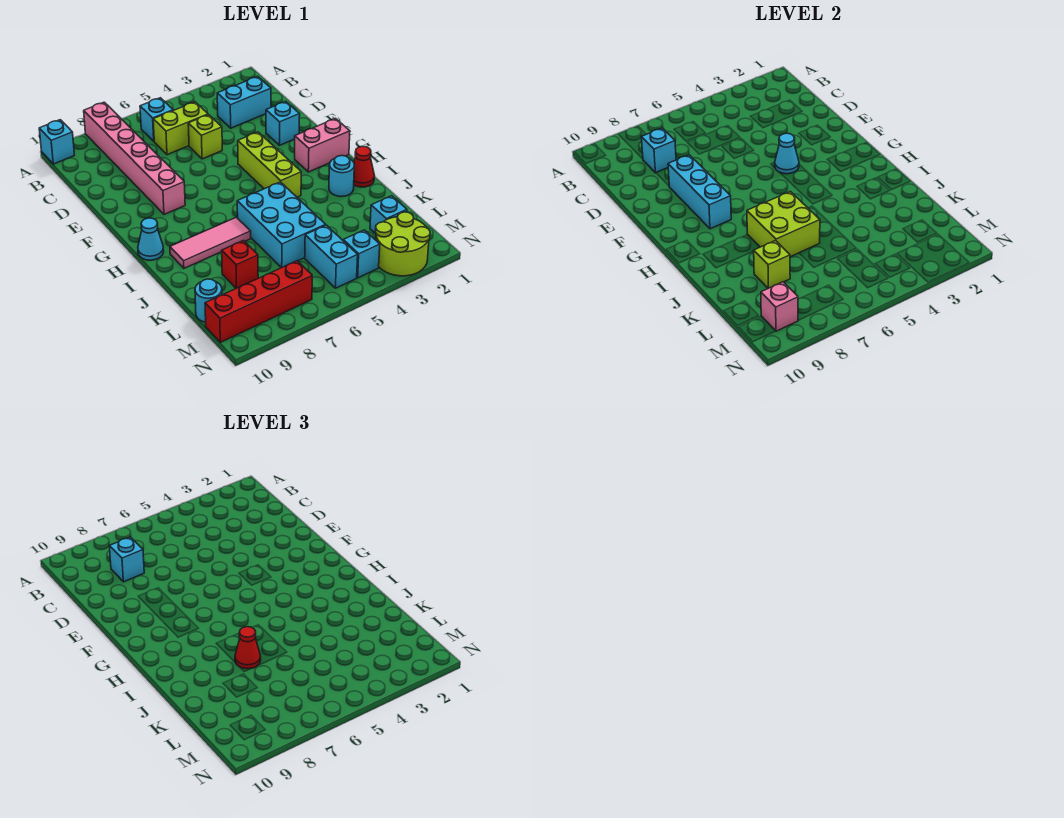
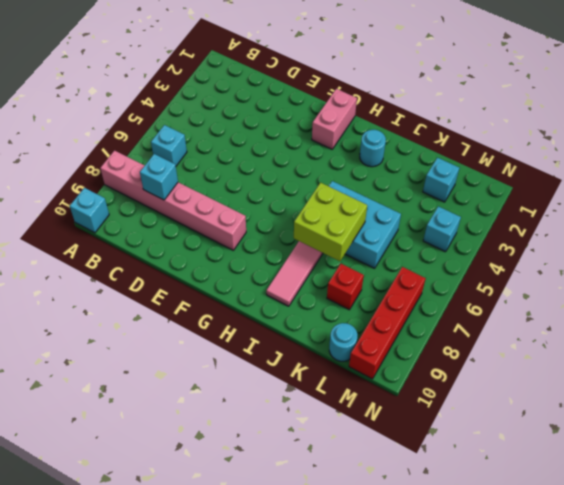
none -> cyan 1x2 brick [217,77,271,128]
none -> lime 1x2 brick [153,102,208,155]
none -> lime 1x1 brick [188,115,222,159]

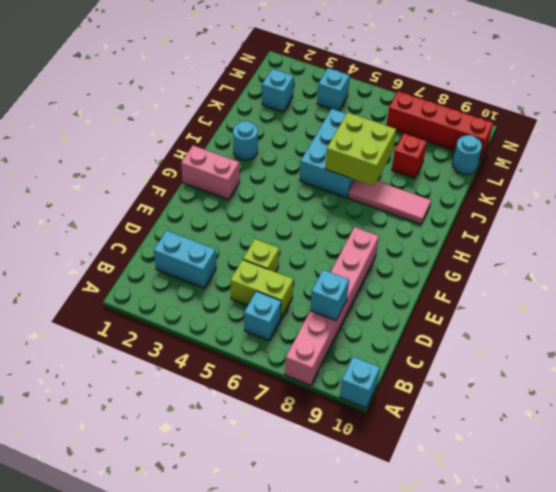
none -> cyan 1x1 brick [266,102,300,145]
none -> lime 1x3 brick [238,132,301,197]
none -> cyan 1x1 cone [138,218,164,260]

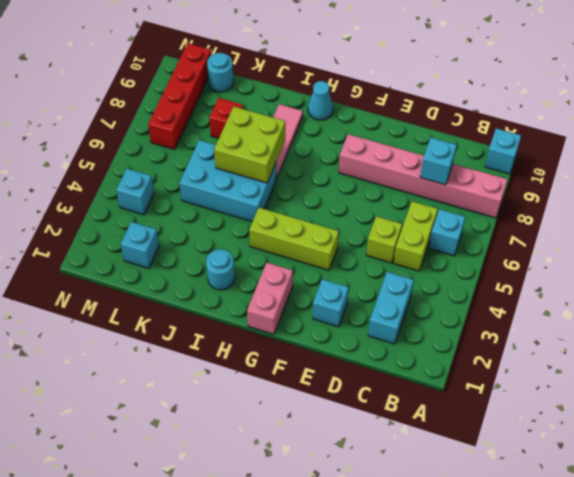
none -> red 1x1 cone [354,146,375,187]
none -> cyan 1x2 brick [305,225,358,288]
none -> lime 2x2 round brick [375,212,430,276]

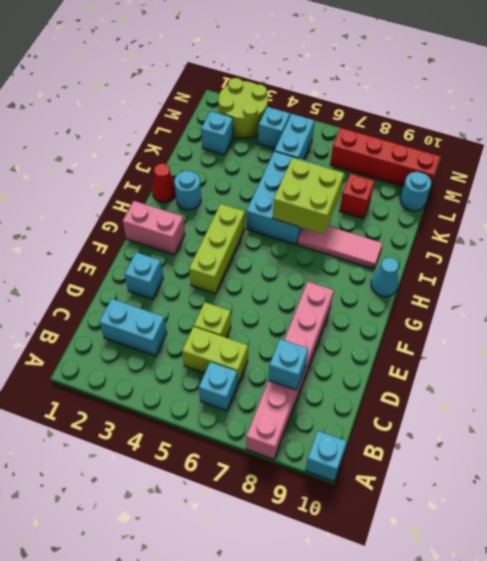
none -> cyan 1x3 brick [668,155,731,229]
none -> cyan 1x1 cone [775,133,799,174]
none -> lime 1x1 brick [754,241,790,288]

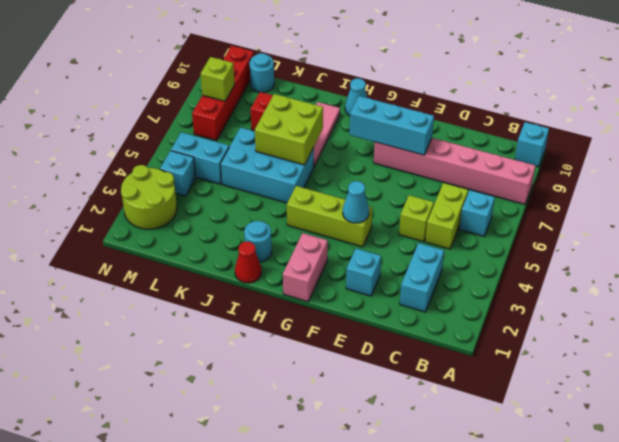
lime 1x1 brick [201,57,235,101] -> lime 1x1 brick moved to [754,241,790,288]
none -> cyan 1x1 brick [370,196,407,234]
none -> cyan 1x1 brick [641,128,676,173]
none -> pink 1x1 brick [761,282,798,331]

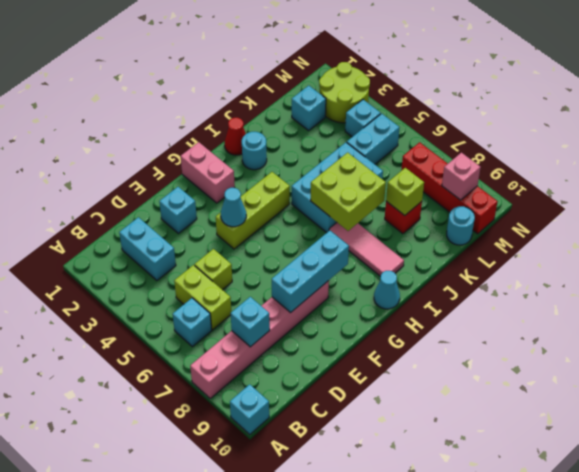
none -> cyan 1x1 brick [109,537,144,582]
none -> red 1x1 cone [235,627,261,669]

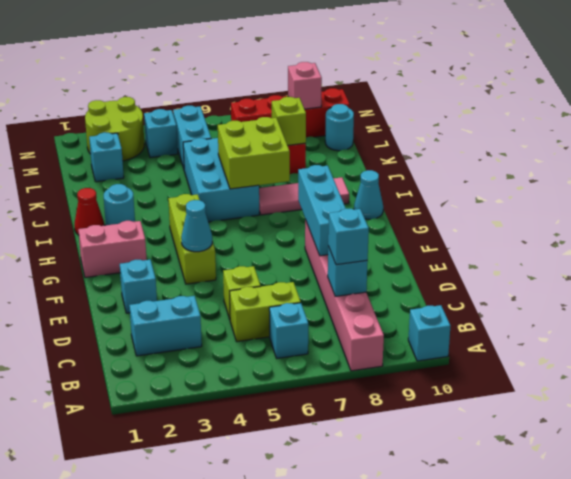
none -> red 1x1 cone [235,627,261,669]

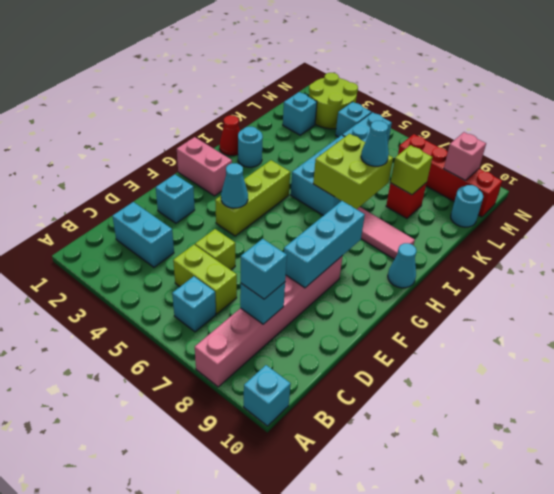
cyan 1x1 cone [361,121,389,166] -> red 1x1 cone [235,627,261,669]

